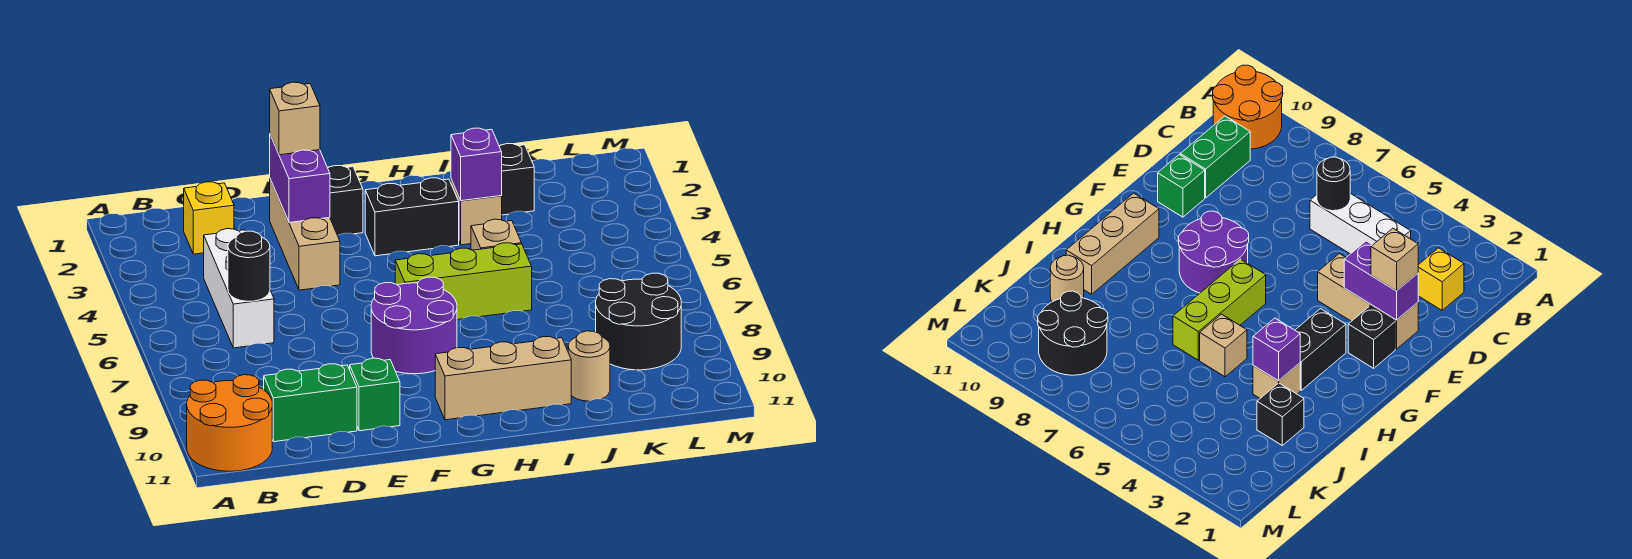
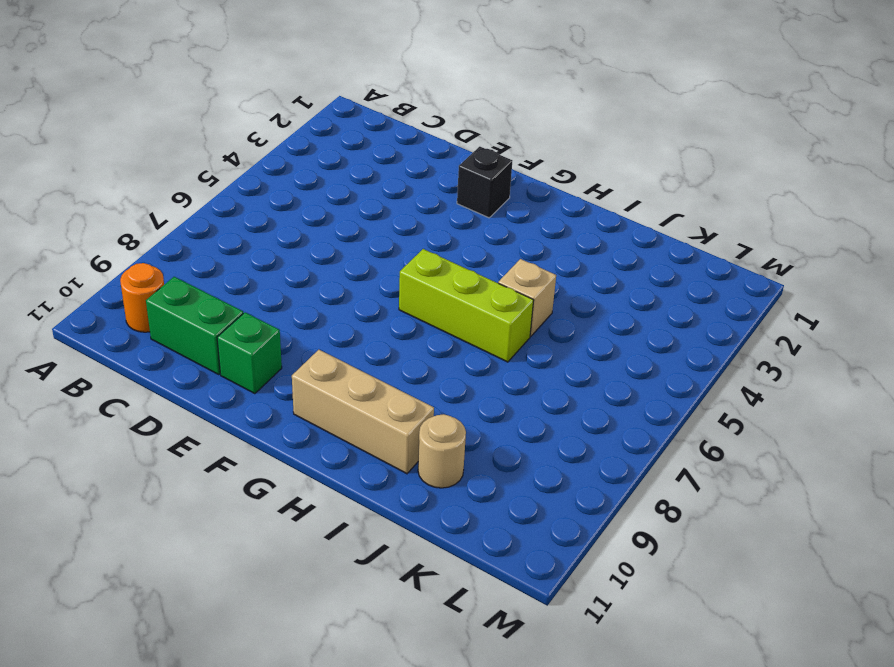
orange 1x1 round brick [120,263,164,332] -> orange 2x2 round brick [187,375,272,471]
none -> yellow 1x1 brick [184,182,234,254]
none -> white 1x3 brick [204,229,274,348]
none -> tan 1x3 brick [270,179,340,290]

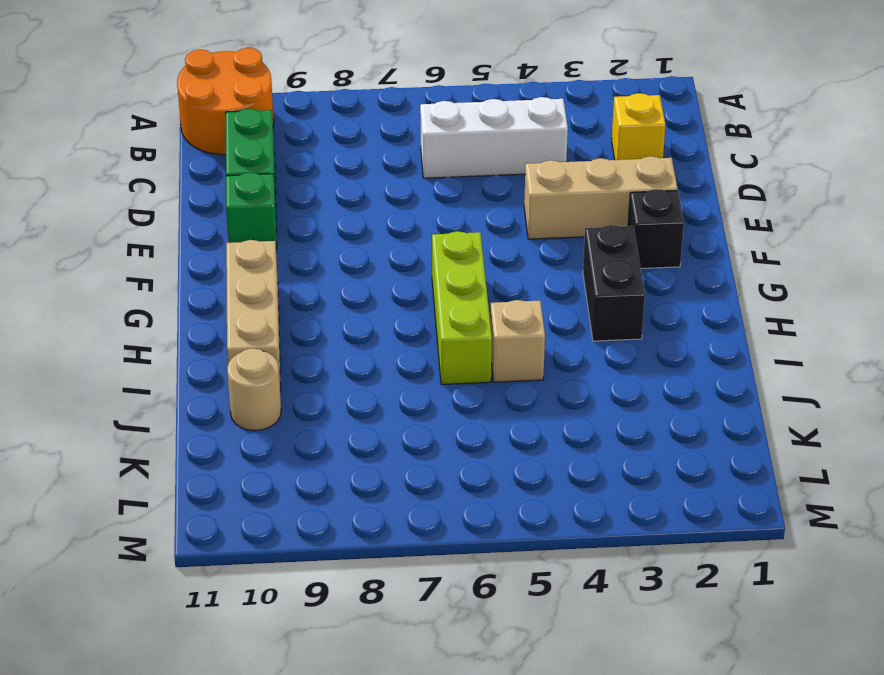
none -> purple 2x2 round brick [371,277,457,374]
none -> tan 1x1 brick [451,180,502,245]
none -> black 1x1 brick [499,144,534,215]

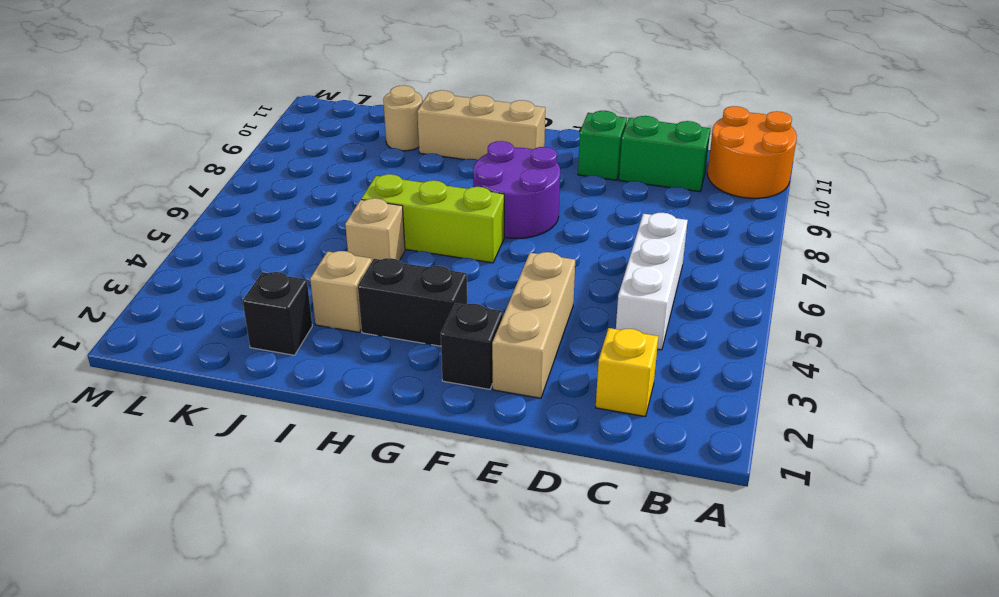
none -> black 2x2 round brick [596,273,681,370]
none -> black 1x1 round brick [228,231,270,301]
none -> purple 1x2 brick [270,135,330,223]

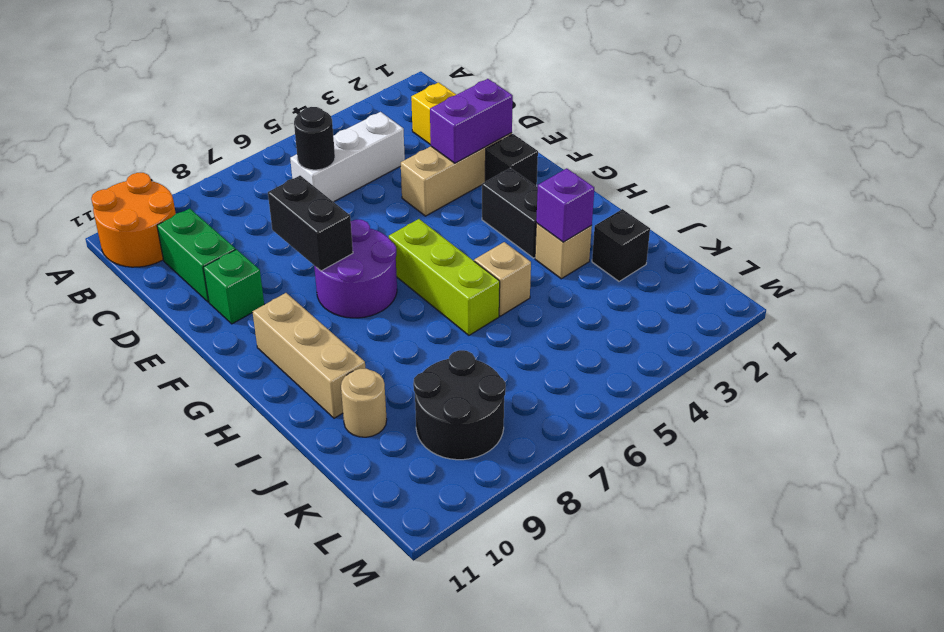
black 1x2 brick [268,176,353,271] -> none
none -> tan 1x1 brick [270,82,320,155]

